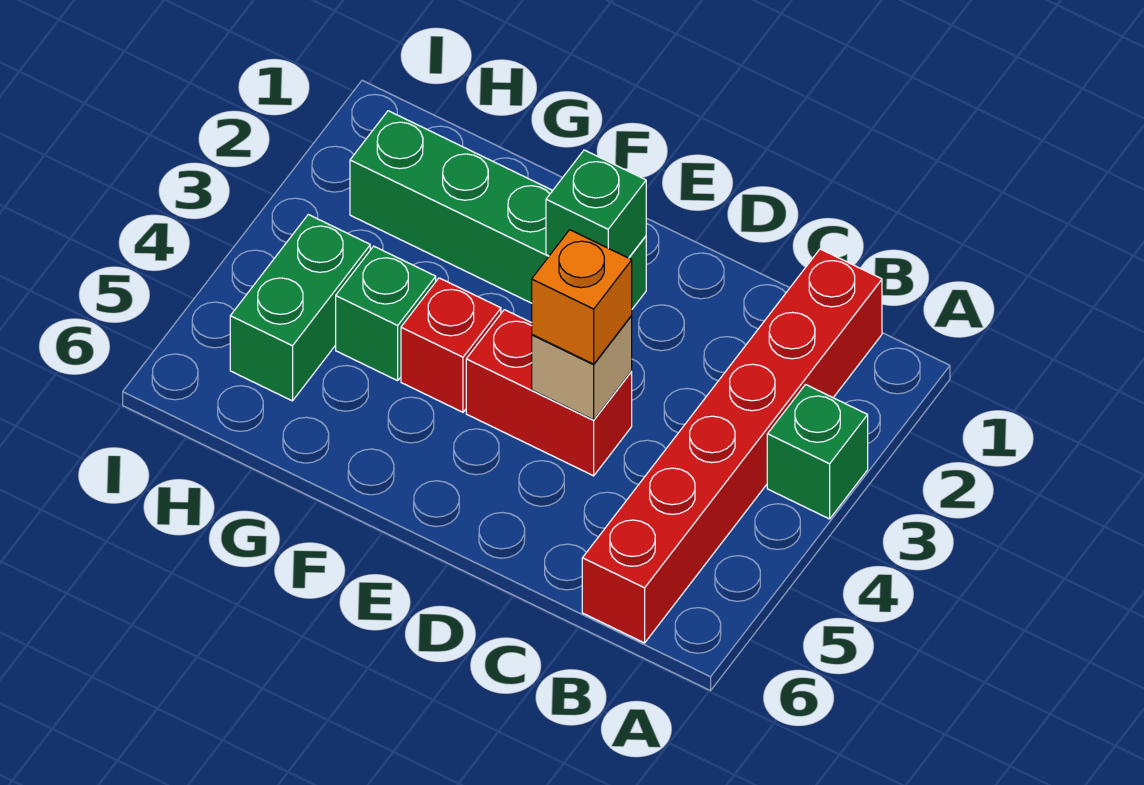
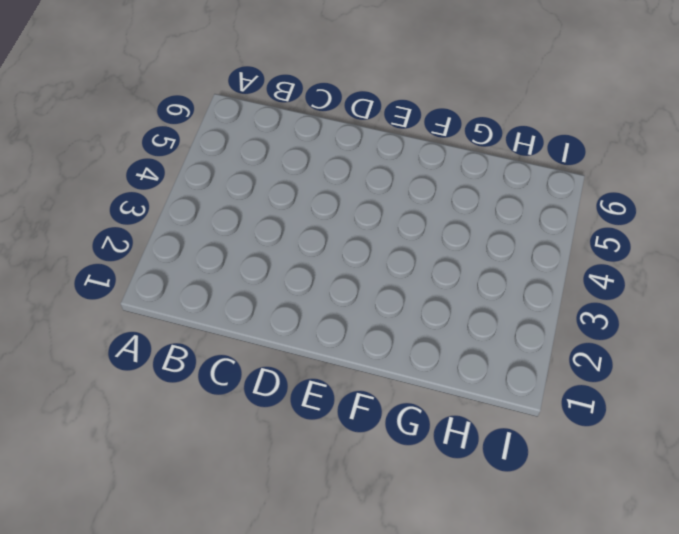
none -> green 1x1 brick [767,385,868,519]
none -> red 1x6 brick [582,249,882,643]

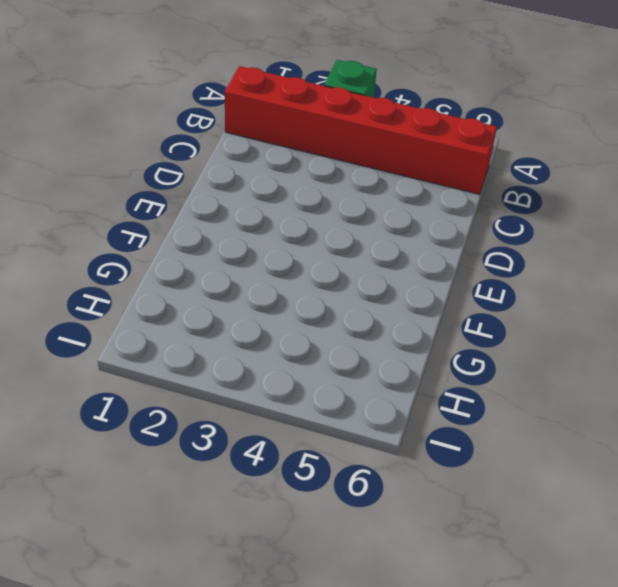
none -> red 1x2 brick [466,310,632,476]
none -> green 1x4 brick [350,111,646,309]

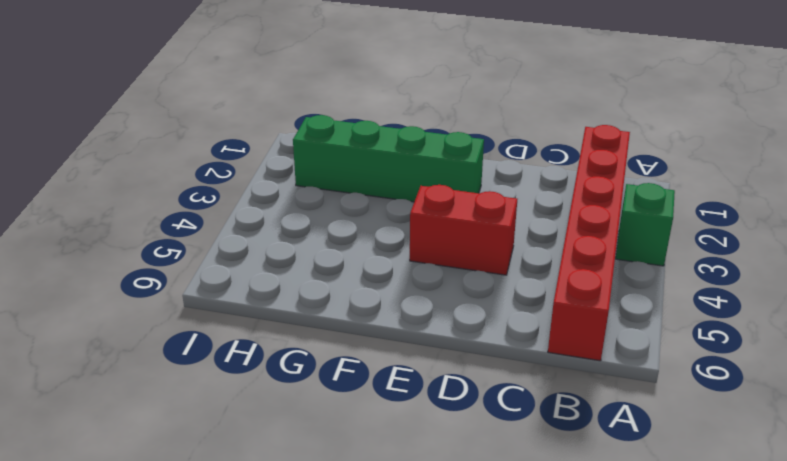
none -> red 1x1 brick [401,278,501,412]
none -> green 1x1 brick [336,246,436,381]

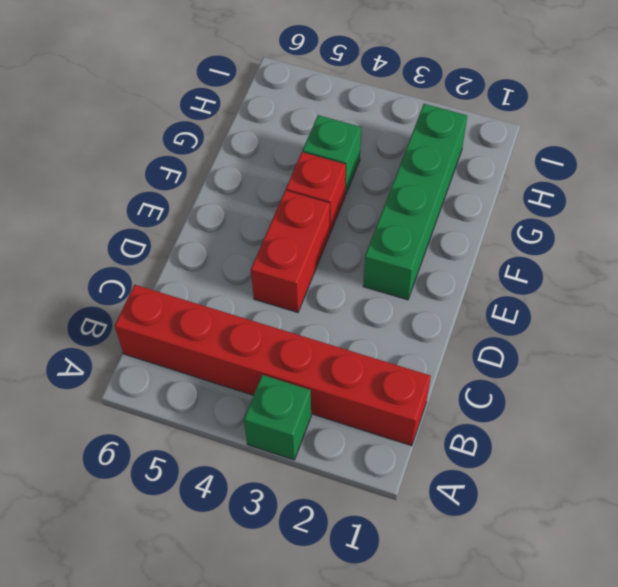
none -> green 1x2 brick [230,215,370,401]
none -> tan 1x1 brick [532,315,632,420]

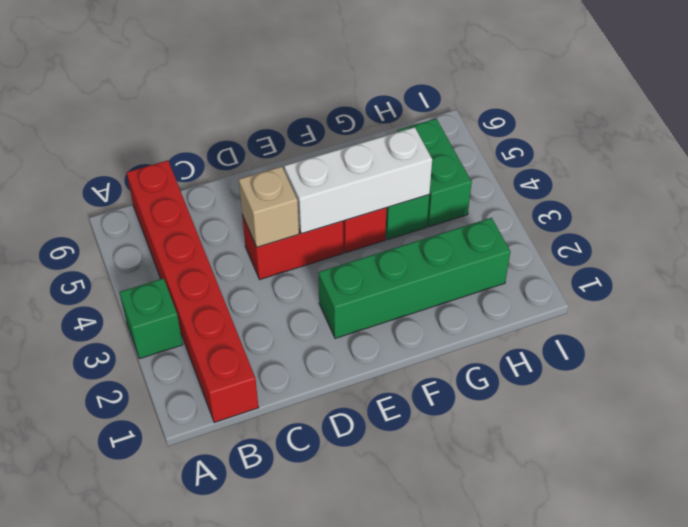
white 1x3 brick [284,127,432,234] -> none
none -> green 1x1 brick [546,150,646,258]
none -> orange 1x1 brick [532,230,632,364]

